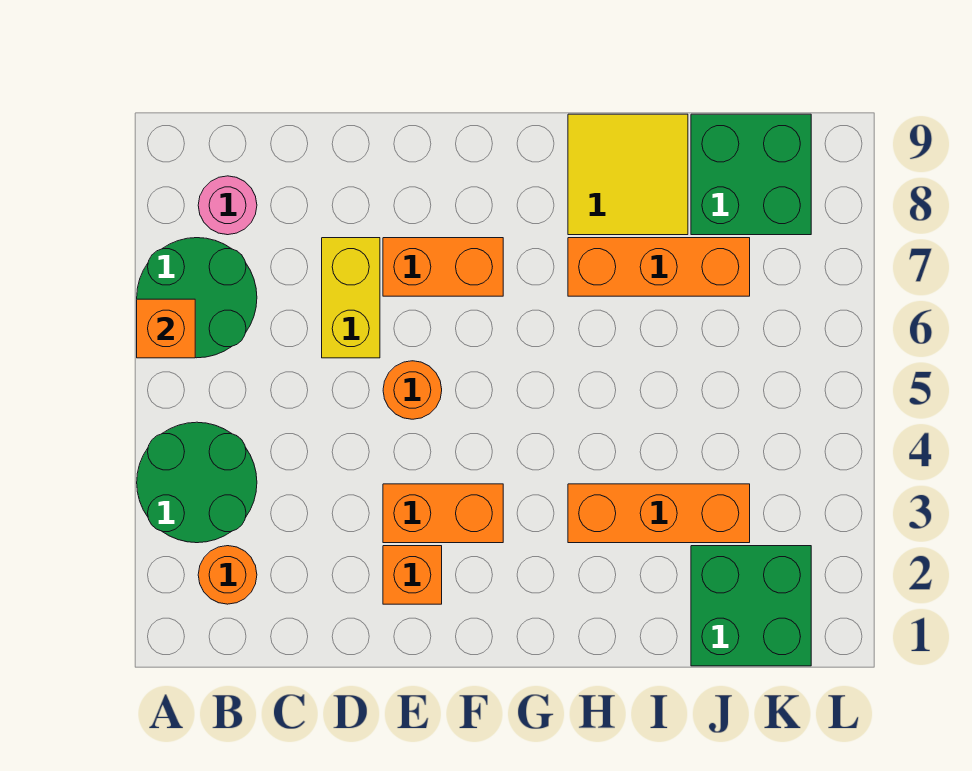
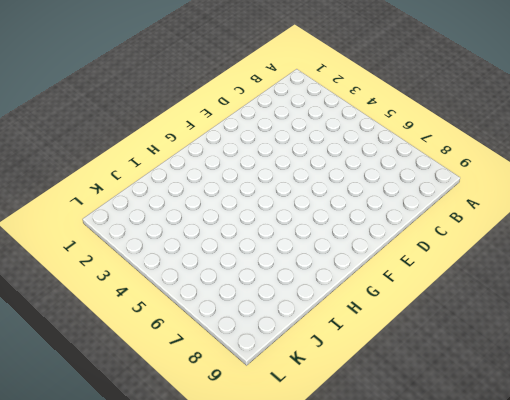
none -> green 2x2 round brick [137,422,257,543]
none -> green 2x2 round brick [137,238,257,358]
none -> orange 1x1 round brick [198,546,257,604]

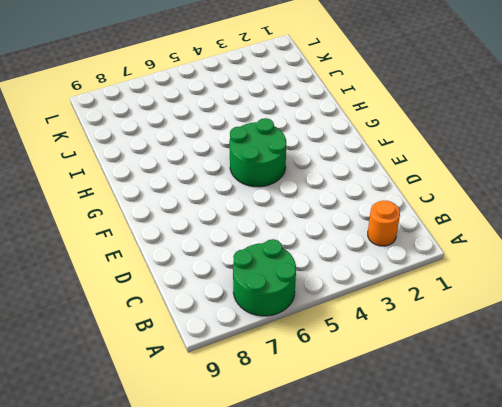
green 2x2 round brick [229,118,286,187] -> green 2x2 round brick moved to [137,422,257,543]
none -> pink 1x1 round brick [198,176,257,235]
none -> yellow 1x2 brick [322,238,380,358]
none -> orange 1x1 brick [383,546,442,604]

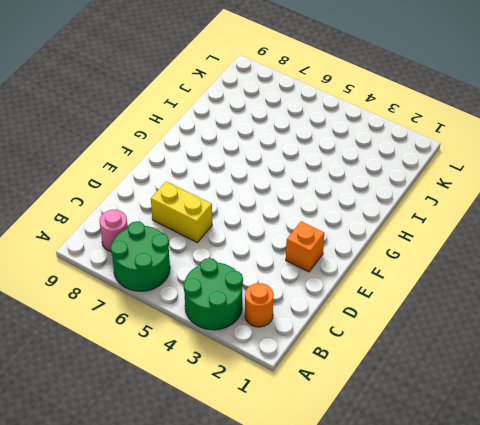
none -> orange 1x2 brick [383,484,503,543]
none -> orange 1x1 round brick [383,361,442,419]
none -> orange 1x2 brick [383,238,503,296]

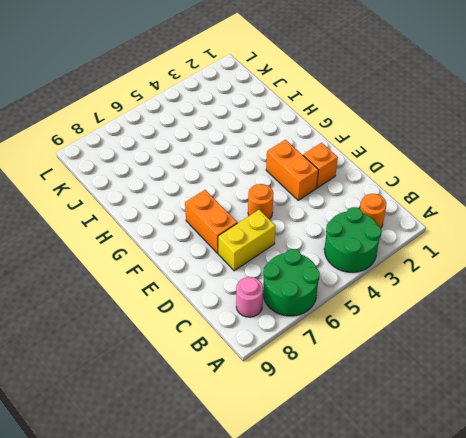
none -> orange 1x3 brick [568,484,750,543]
none -> orange 1x3 brick [568,238,750,296]
none -> yellow 2x2 tile [568,114,688,235]

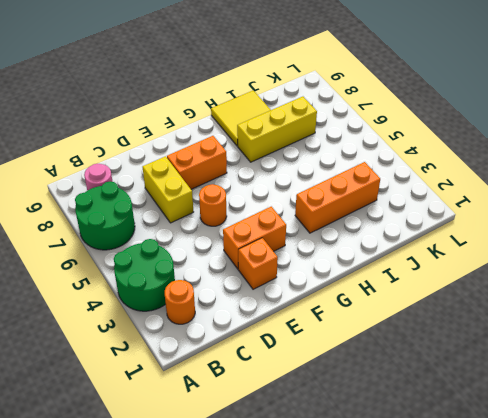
yellow 1x3 brick [237,97,317,162] -> orange 1x3 brick [568,238,750,296]
none -> green 2x2 brick [691,546,811,666]
none -> green 2x2 brick [691,114,811,235]
none -> orange 1x1 brick [137,299,195,358]

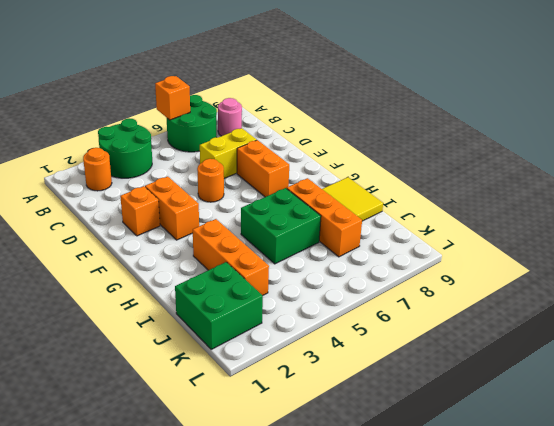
green 2x2 brick [241,188,321,264] -> green 2x2 brick moved to [691,114,811,235]

